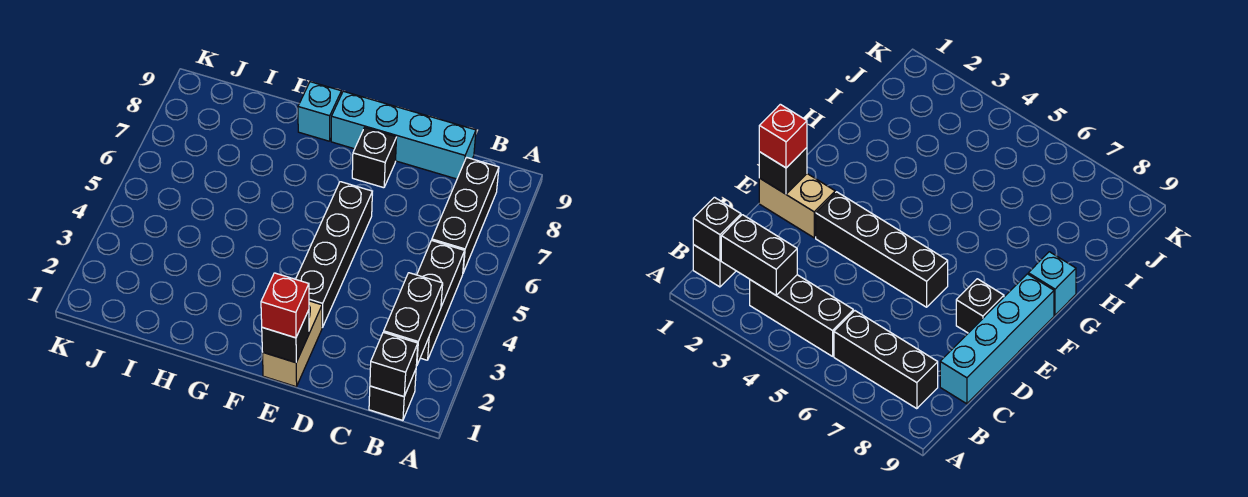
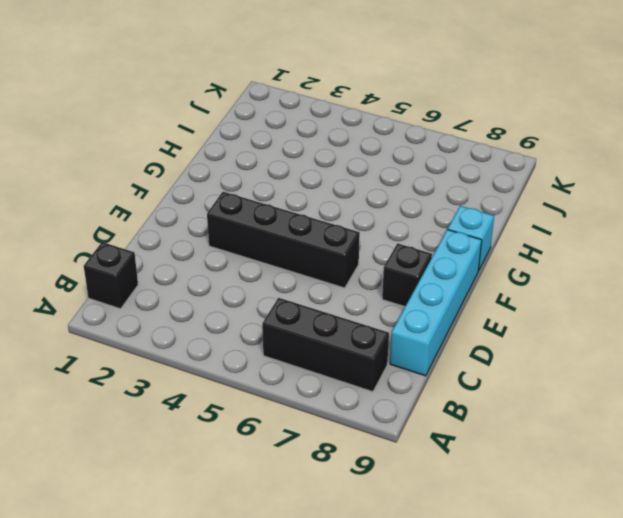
none -> black 1x3 brick [417,240,465,360]
none -> tan 1x2 brick [262,301,322,387]
none -> black 1x1 brick [370,332,418,397]

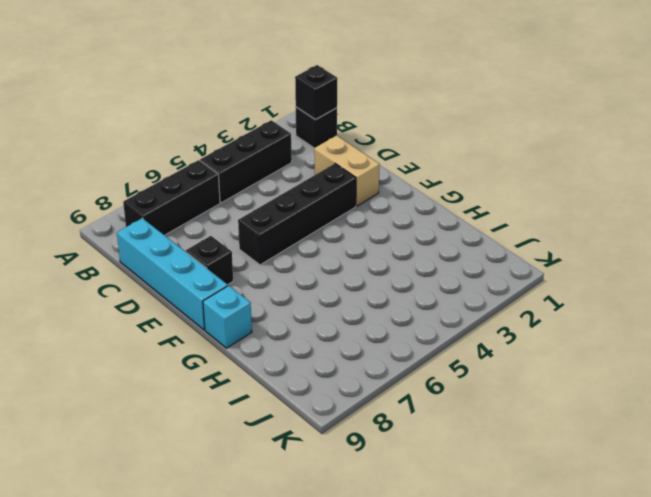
tan 1x2 brick [314,135,380,206] -> tan 1x2 brick turned to [262,301,322,387]
none -> black 1x2 brick [384,273,443,366]
none -> black 1x1 brick [262,310,309,363]
none -> red 1x1 brick [261,273,309,338]

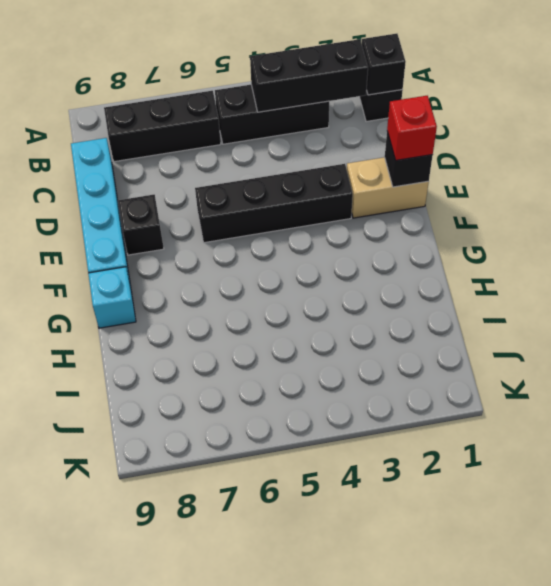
black 1x3 brick [250,39,368,112] -> black 1x2 brick [384,273,443,366]

